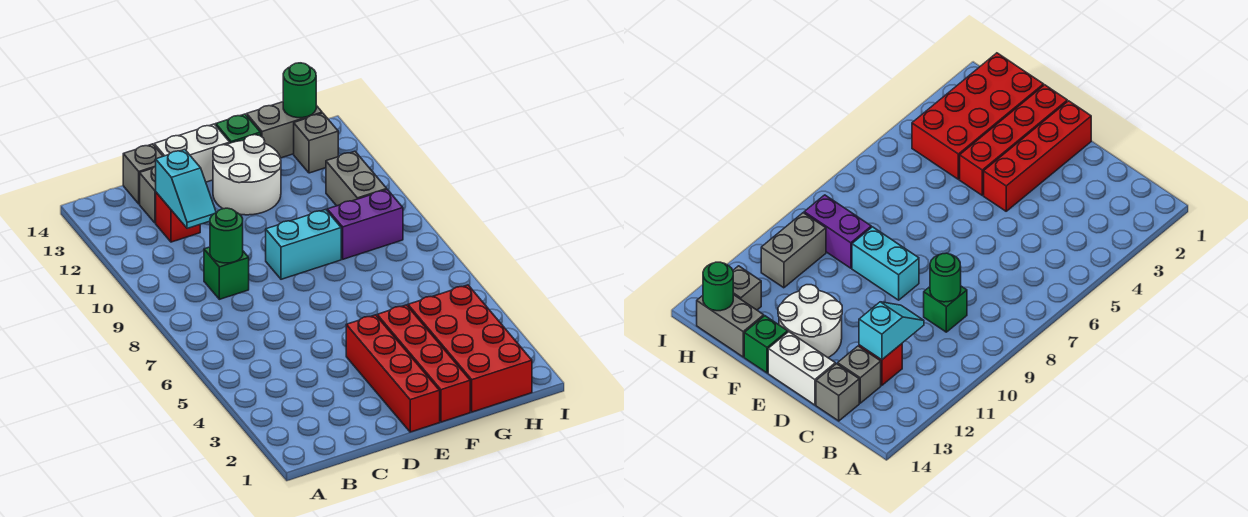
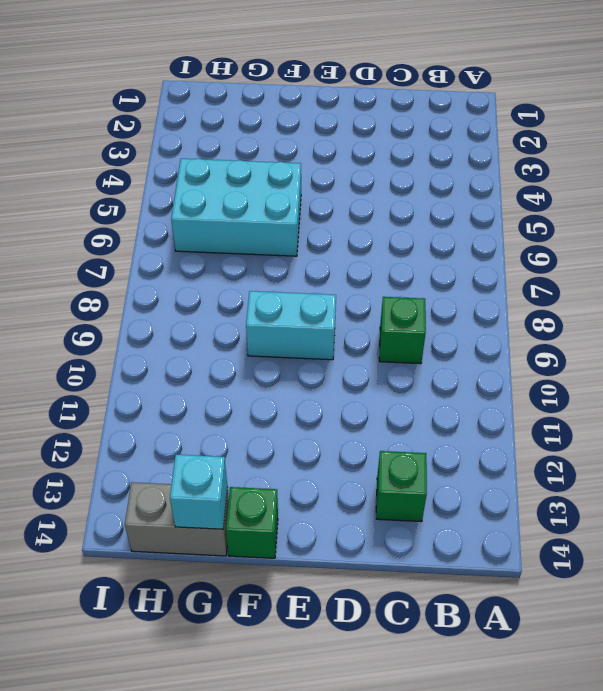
green 1x1 brick [376,451,427,522] -> grey 1x1 brick [140,166,156,223]
cyan 2x3 brick [171,158,301,256] -> none
cyan 1x1 brick [170,455,228,529] -> none
none -> red 1x1 brick [156,192,200,242]
none -> grey 1x1 brick [123,144,163,204]
none -> white 1x2 brick [154,124,230,182]

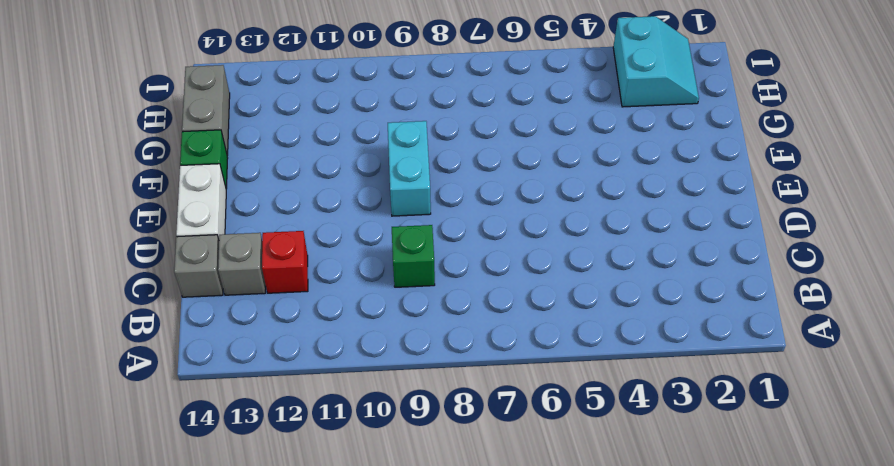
cyan 2x2 slope [613,16,699,107] -> red 2x4 brick [408,285,532,412]
none -> red 1x4 brick [346,315,440,432]
none -> white 2x2 round brick [213,135,281,215]
none -> red 1x4 brick [377,305,470,422]

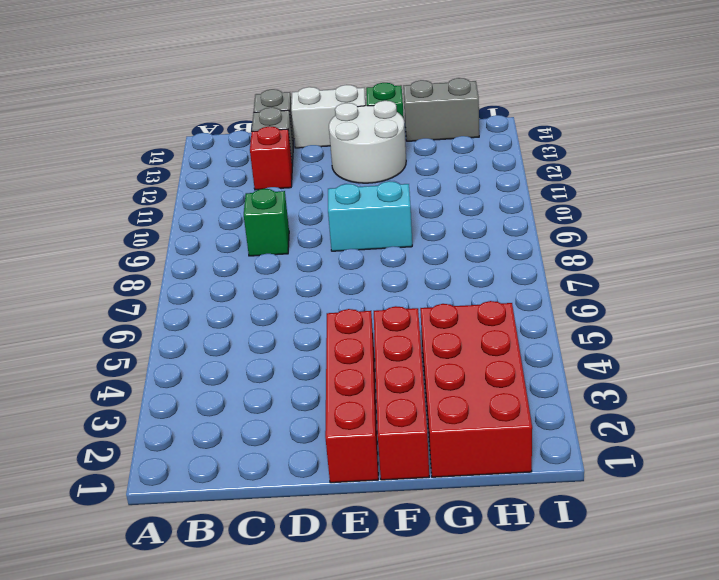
none -> purple 1x2 brick [327,190,403,259]
none -> grey 1x2 brick [326,151,387,206]
none -> grey 1x1 brick [294,113,338,173]

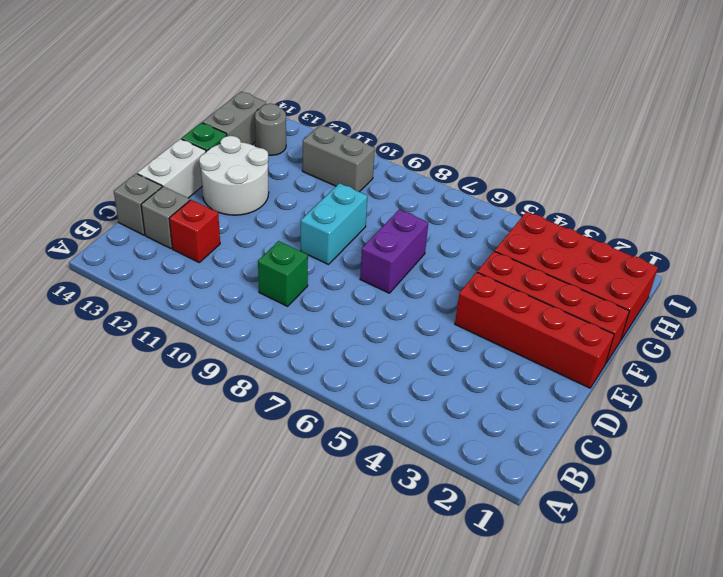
purple 1x2 brick [360,210,428,293] -> purple 1x2 brick moved to [327,190,403,259]
grey 1x1 round brick [255,104,286,155] -> grey 1x1 brick [294,113,338,173]
none -> green 1x1 round brick [210,208,243,263]
none -> cyan 1x2 slope [156,150,216,228]
none -> green 1x1 round brick [283,63,316,118]

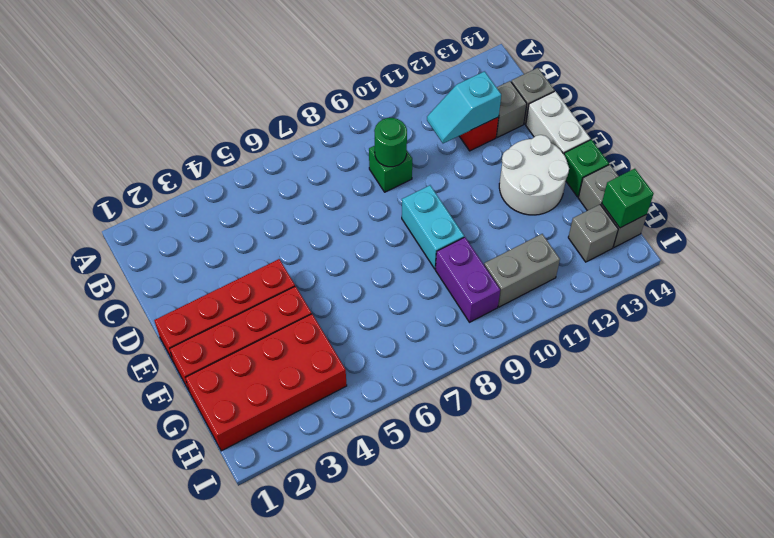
green 1x1 brick [602,169,654,228] -> green 1x1 round brick [283,63,316,118]

